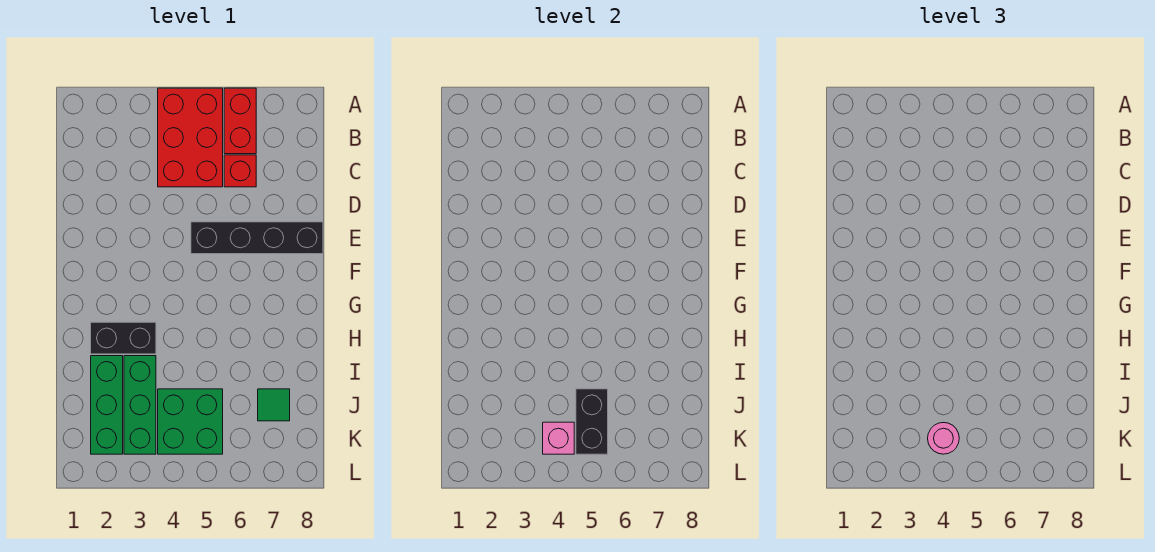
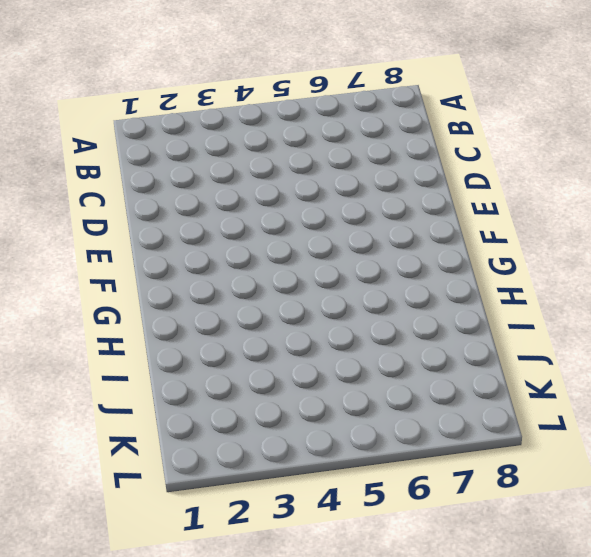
none -> red 2x3 brick [158,88,223,187]
none -> red 1x2 brick [224,88,256,154]
none -> red 1x1 brick [224,155,256,187]

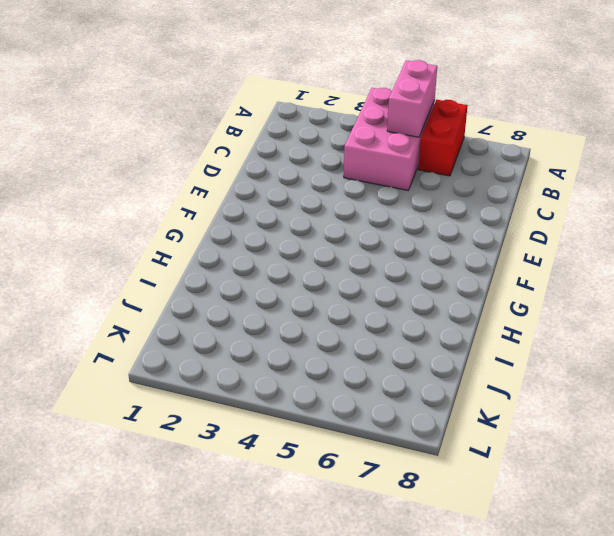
pink 2x3 brick [344,88,435,190] -> red 2x3 brick [158,88,223,187]
pink 1x2 brick [387,60,437,137] -> none
none -> red 1x1 brick [224,155,256,187]
none -> black 1x4 brick [191,222,323,254]
none -> black 1x2 brick [91,322,156,354]

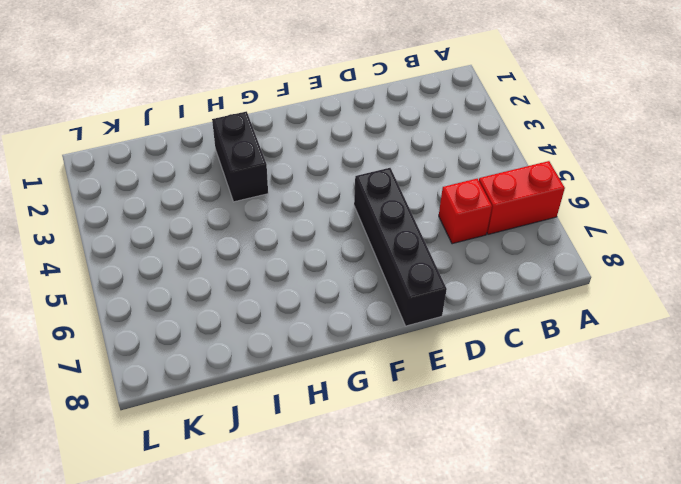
none -> red 2x3 brick [158,88,223,187]
none -> green 1x3 brick [91,356,123,454]
none -> green 1x3 brick [124,356,156,454]

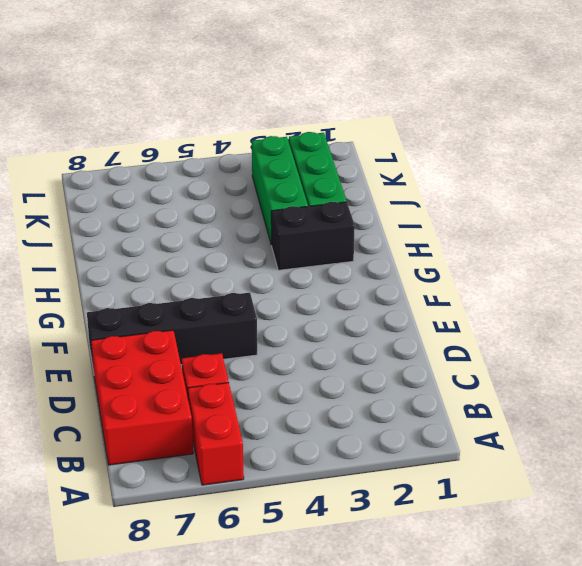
red 2x3 brick [91,330,193,465] -> red 2x3 brick moved to [158,88,223,187]
none -> green 2x2 brick [158,389,223,454]
none -> green 1x1 tile [258,389,290,421]
none -> black 1x2 brick [576,389,608,454]

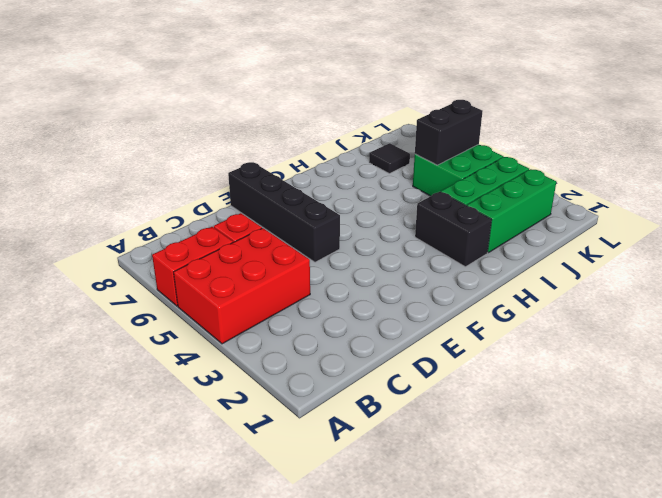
black 1x1 tile [369,143,410,174] -> green 1x1 tile [258,389,290,421]
none -> pink 1x1 brick [543,422,574,454]
none -> pink 1x1 round brick [928,423,959,454]

